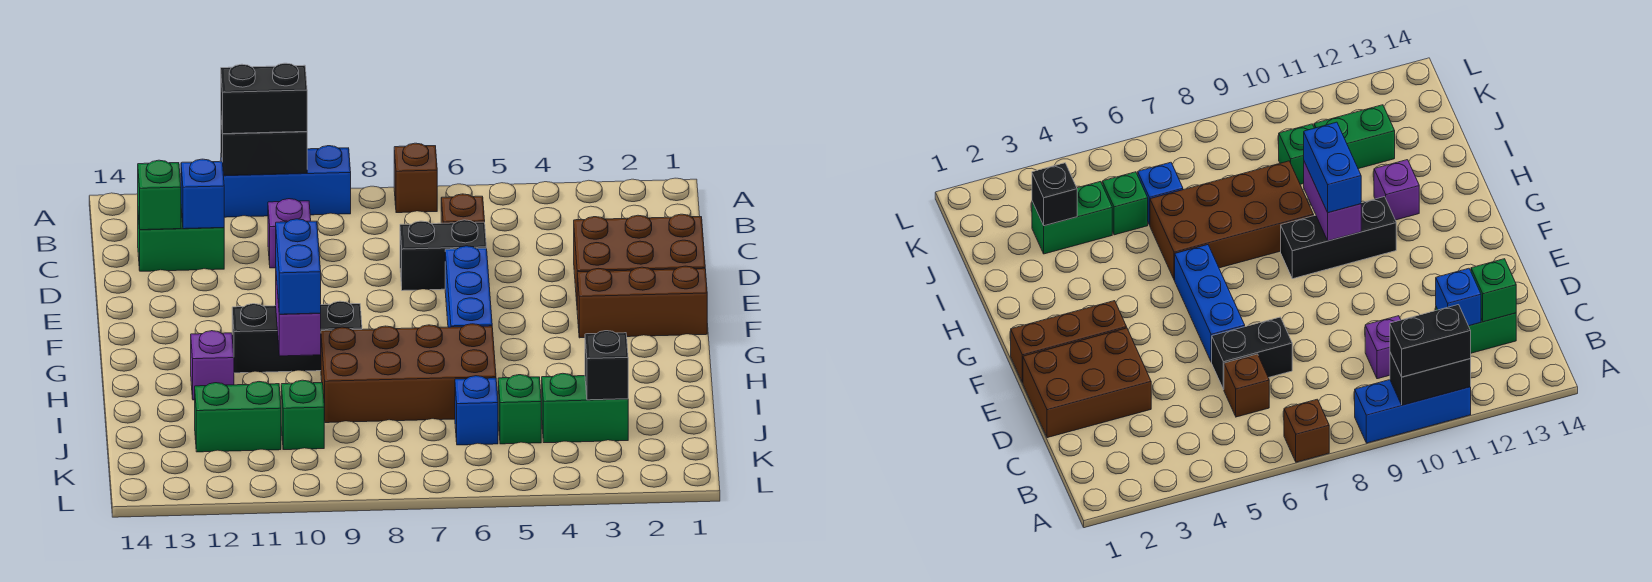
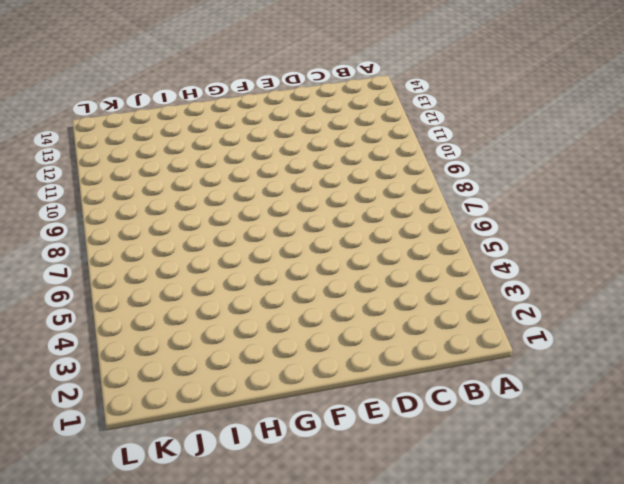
none -> brown 1x1 brick [394,143,437,213]
none -> blue 1x3 brick [224,146,351,217]
none -> brown 1x1 brick [441,194,485,223]

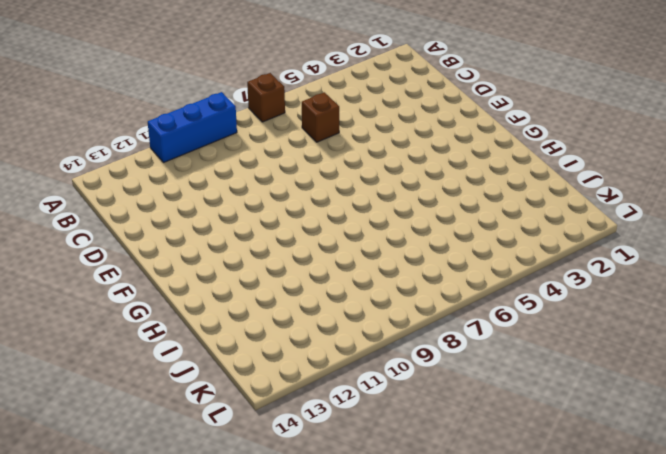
none -> purple 1x1 brick [268,199,311,268]
none -> green 1x2 brick [138,209,224,271]
none -> brown 2x3 brick [574,214,705,301]

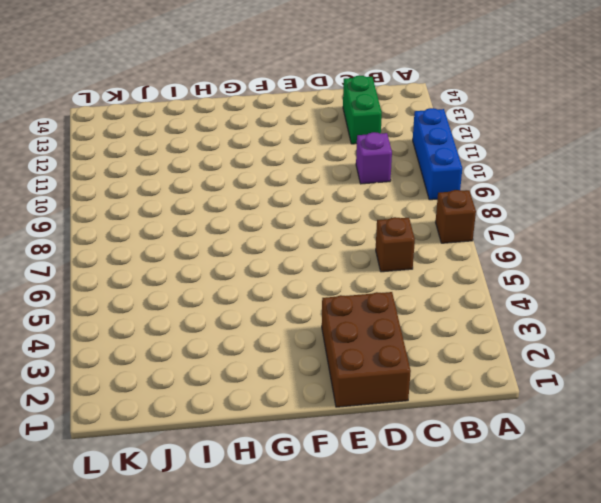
none -> black 1x2 brick [400,220,487,291]
none -> blue 1x3 brick [445,246,492,327]
none -> brown 1x3 brick [577,266,707,338]

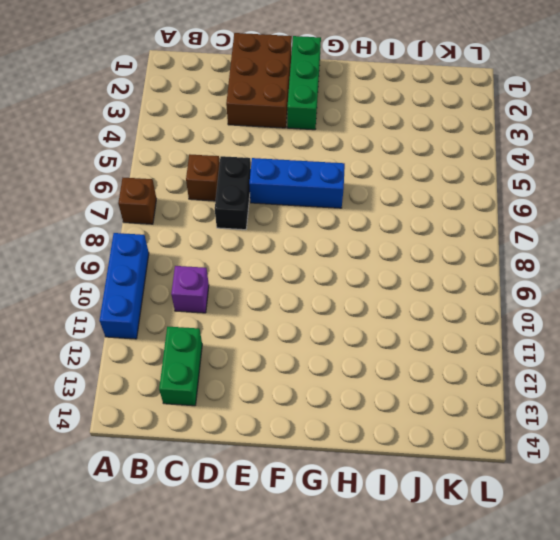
green 1x3 brick [287,36,321,130] -> brown 1x3 brick [577,266,707,338]
none -> black 1x3 brick [232,301,362,373]
none -> brown 2x4 brick [321,324,496,423]
none -> purple 1x1 brick [191,331,234,400]

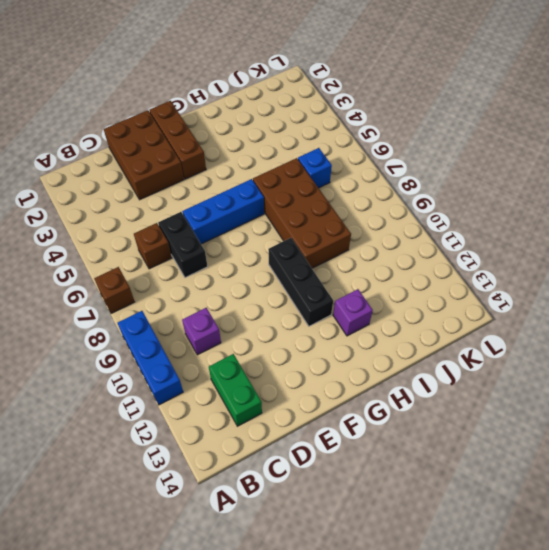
none -> green 1x2 brick [542,373,628,443]
none -> green 1x1 brick [498,375,541,444]
none -> green 1x1 brick [281,380,324,450]

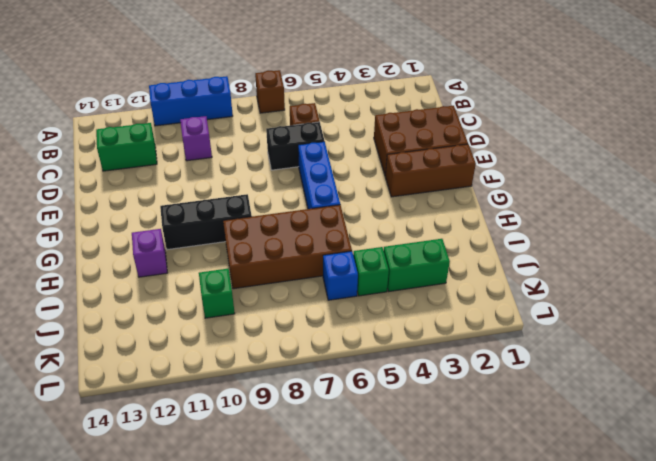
none -> green 1x2 brick [195,382,281,452]
none -> black 1x2 brick [221,120,307,175]
none -> blue 1x1 brick [181,159,224,229]

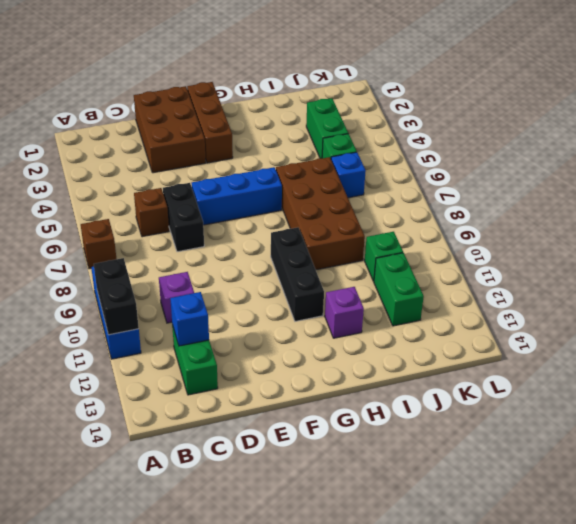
none -> green 1x1 brick [138,160,181,230]
none -> purple 1x2 brick [276,276,321,356]
none -> black 1x1 brick [585,331,628,400]

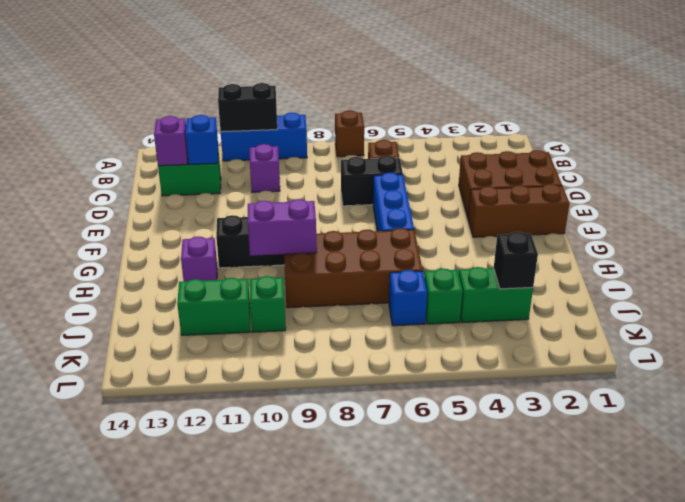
purple 1x1 brick [154,116,188,166] -> green 1x1 brick [138,160,181,230]
purple 1x2 brick [248,199,317,256] -> purple 1x2 brick turned to [276,276,321,356]
none -> black 1x2 brick [221,63,307,134]
none -> blue 1x2 brick [276,219,321,314]

